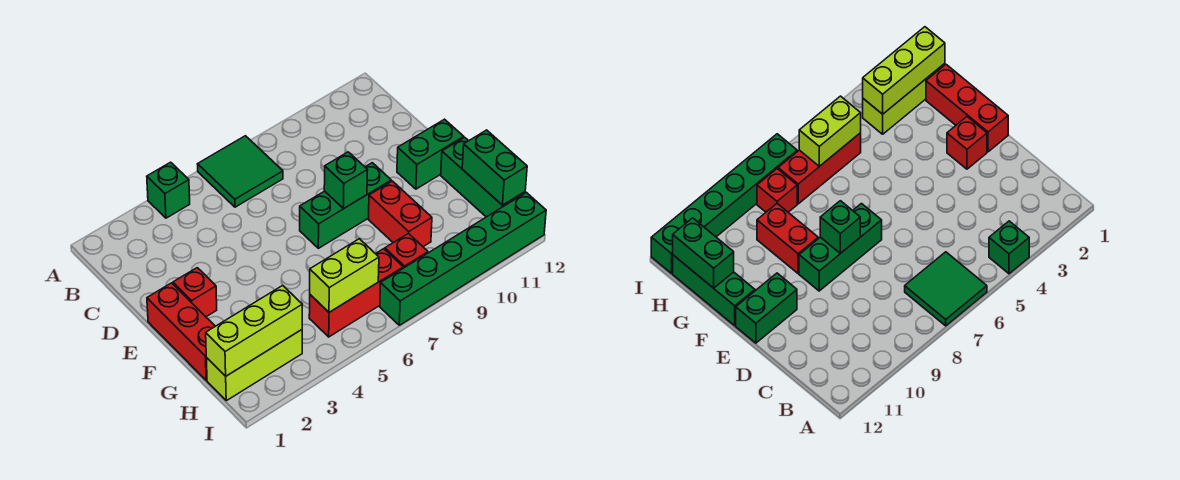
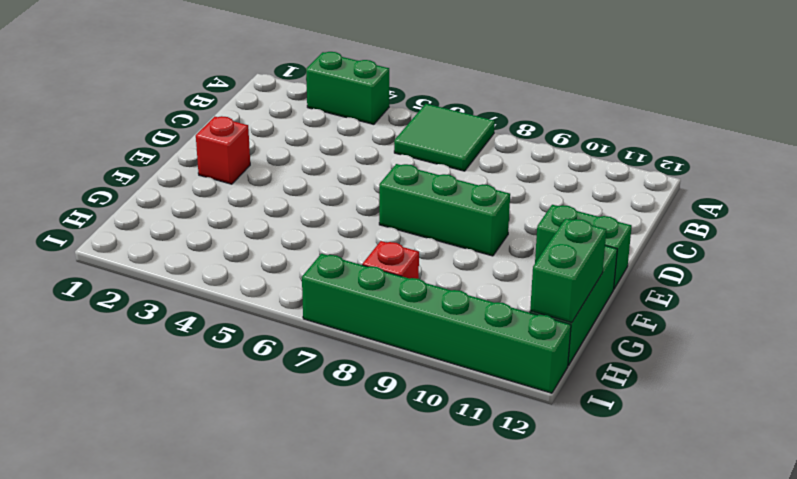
green 1x2 brick [306,52,389,124] -> green 1x1 brick [147,162,190,218]
none -> red 1x3 brick [147,283,215,380]
none -> red 1x2 brick [368,181,432,247]
none -> lime 1x3 brick [206,330,302,401]

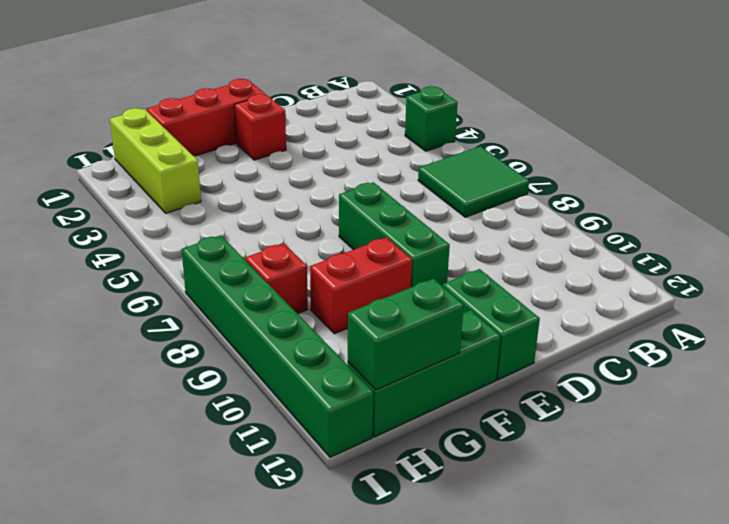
none -> red 1x3 brick [309,249,403,337]
none -> green 1x1 brick [324,152,368,209]
none -> lime 1x3 brick [206,286,302,376]

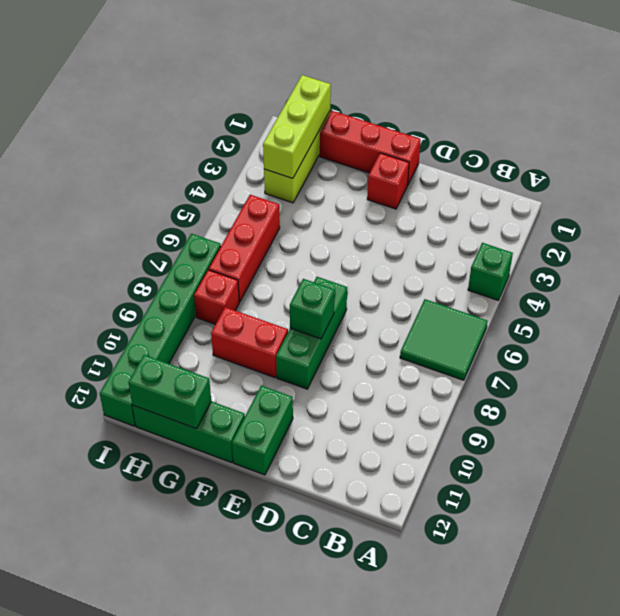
none -> lime 1x2 brick [310,239,379,312]

